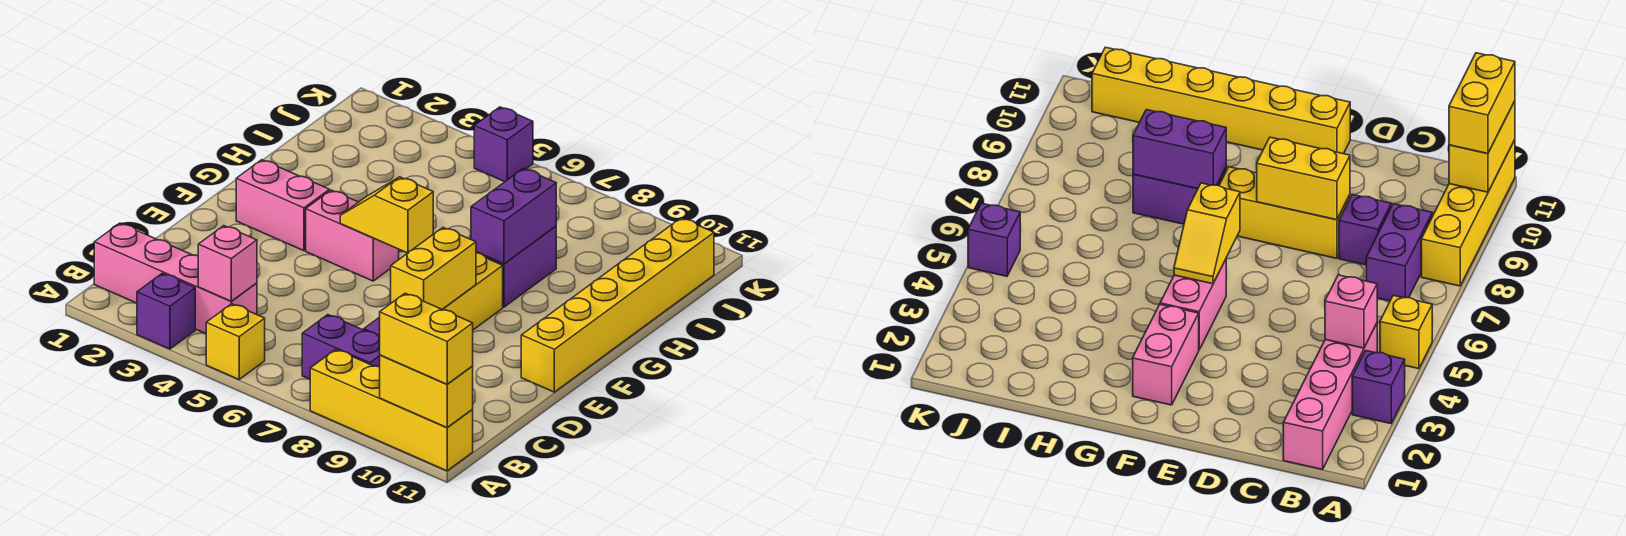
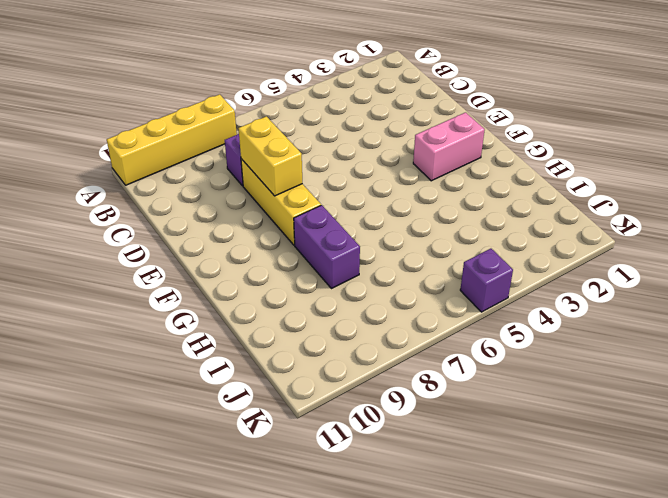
none -> purple 1x1 brick [137,273,195,349]
none -> yellow 1x1 brick [206,304,265,379]
none -> pink 1x4 brick [94,223,257,333]

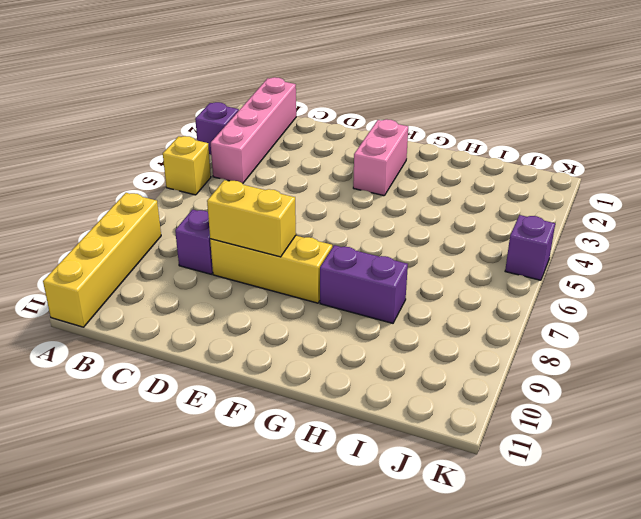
none -> purple 1x2 brick [302,315,380,379]
none -> yellow 1x6 brick [521,218,714,392]
none -> pink 1x2 brick [306,190,399,281]

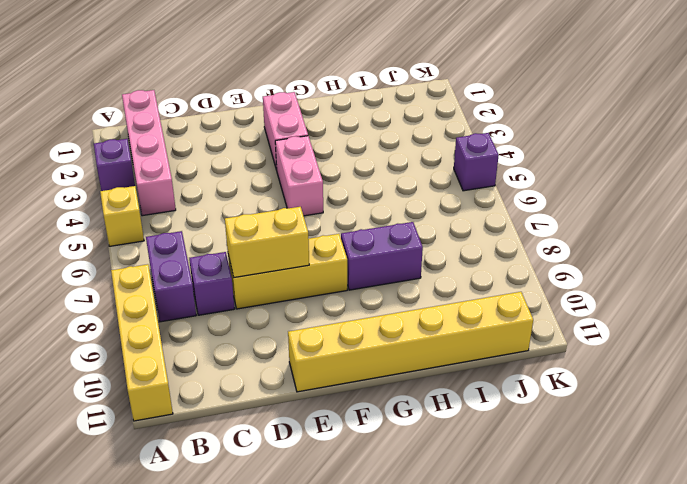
none -> yellow 1x2 brick [380,355,473,428]
none -> pink 1x1 brick [198,226,257,301]
none -> yellow 1x2 slope [340,177,433,253]

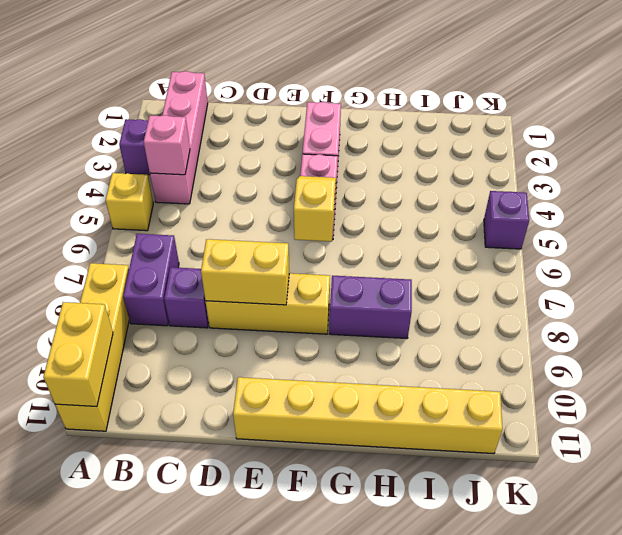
none -> purple 1x2 brick [471,168,556,264]
none -> yellow 1x2 brick [380,293,473,384]

